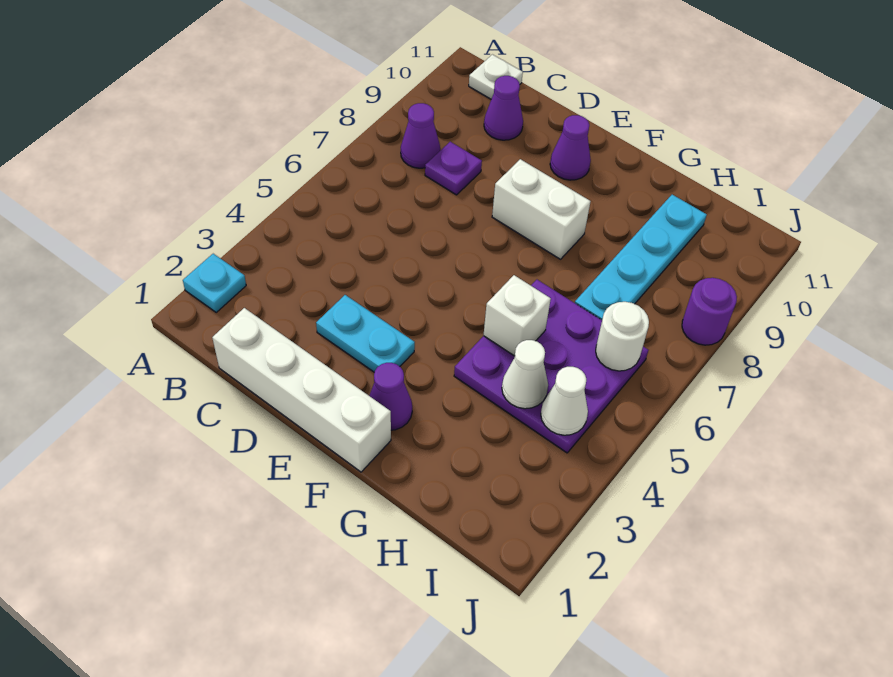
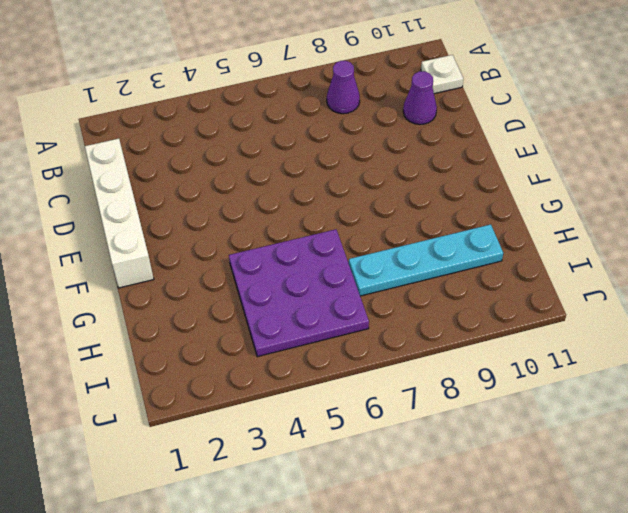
none -> cyan 1x1 plate [183,254,246,312]
none -> purple 1x1 plate [425,142,482,195]
none -> cyan 1x2 plate [316,295,415,372]

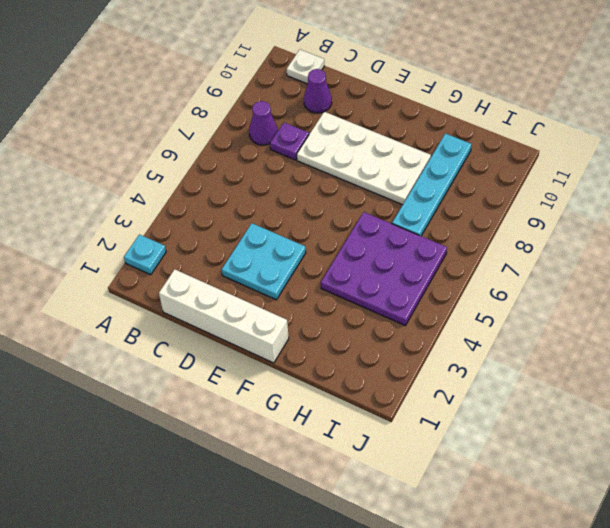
cyan 2x2 plate [222,223,306,300] -> cyan 1x2 plate [316,295,415,372]
white 2x4 plate [297,112,431,205] -> white 1x2 brick [492,159,590,259]
none -> purple 1x1 cone [550,115,591,180]
none -> purple 1x1 cone [369,363,412,430]
none -> purple 1x1 round brick [682,278,737,345]

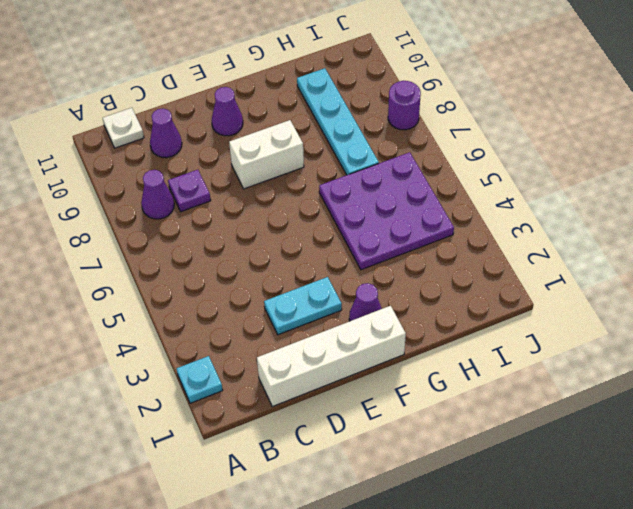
none -> white 1x1 brick [484,275,551,356]
none -> white 1x1 cone [502,340,548,409]
none -> white 1x1 cone [541,367,588,435]

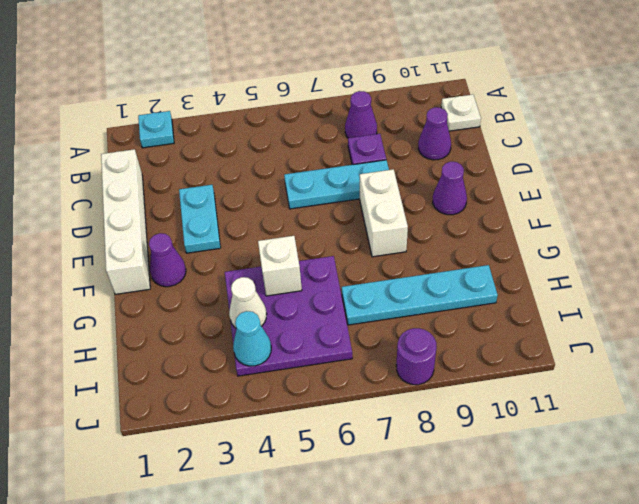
cyan 1x3 plate [284,160,389,209] -> none
cyan 1x1 cone [233,311,271,366] -> white 1x1 cone [541,367,588,435]
none -> white 1x1 round brick [596,302,649,371]

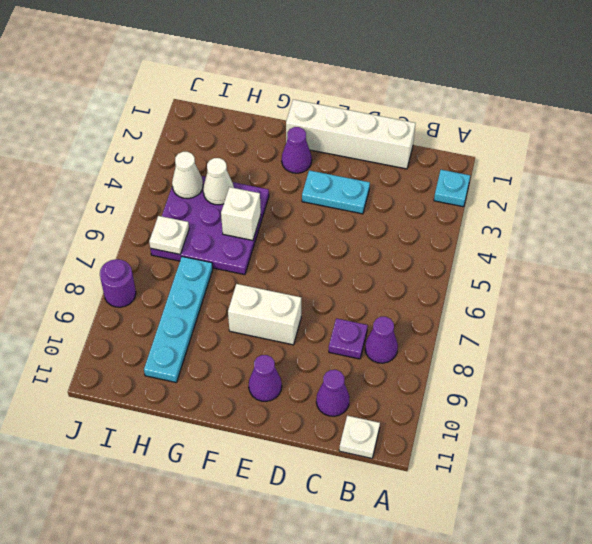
white 1x1 plate [149,216,189,255] -> white 1x1 round brick [596,302,649,371]

